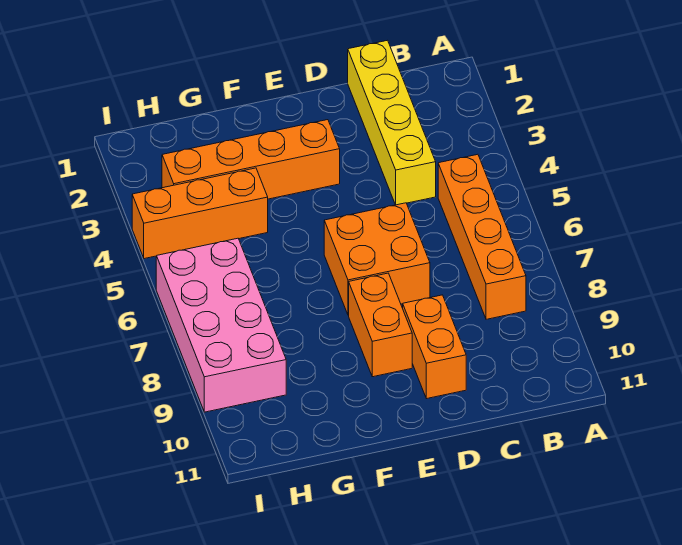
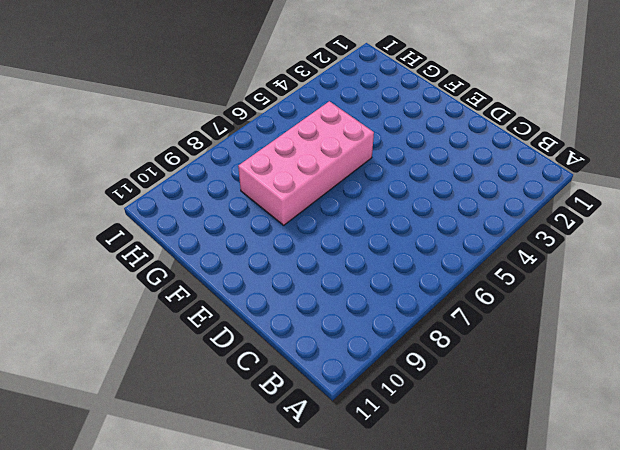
pink 2x4 brick [238,101,374,225] -> pink 2x4 brick moved to [156,238,286,412]
none -> orange 1x4 brick [438,154,526,319]
none -> yellow 1x4 brick [348,40,436,205]

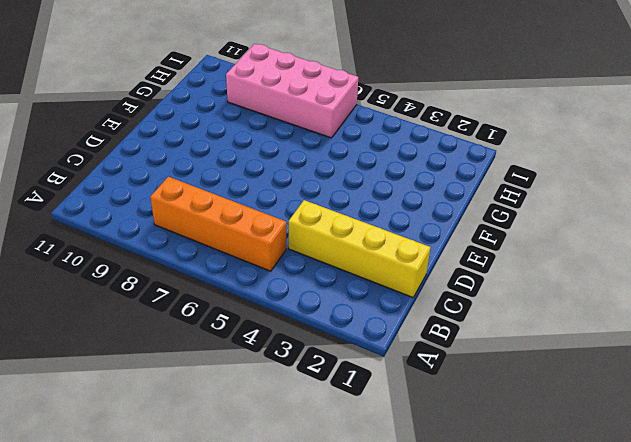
none -> orange 2x2 brick [324,203,430,315]
none -> orange 1x2 brick [403,295,466,399]

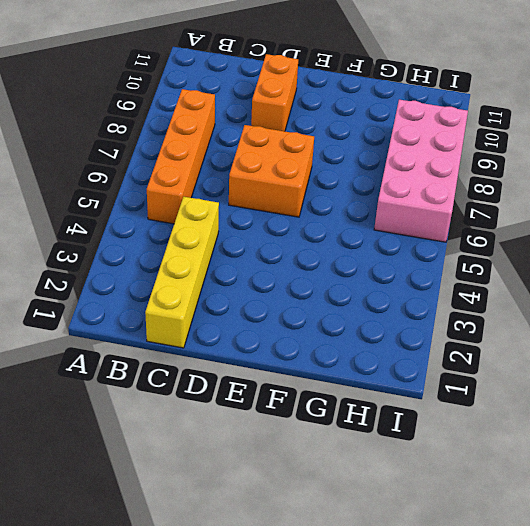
none -> orange 1x4 brick [162,120,340,199]
none -> orange 1x2 brick [349,273,412,377]

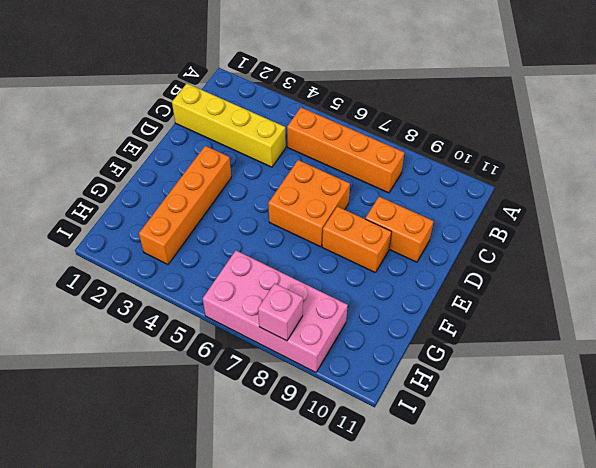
pink 1x1 brick [258,283,303,341] -> none
none -> orange 1x3 brick [132,168,268,259]

